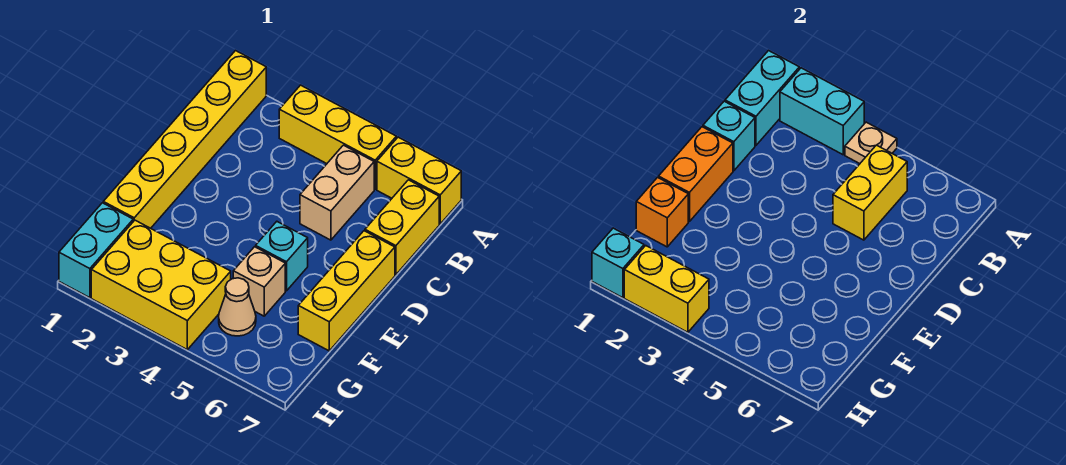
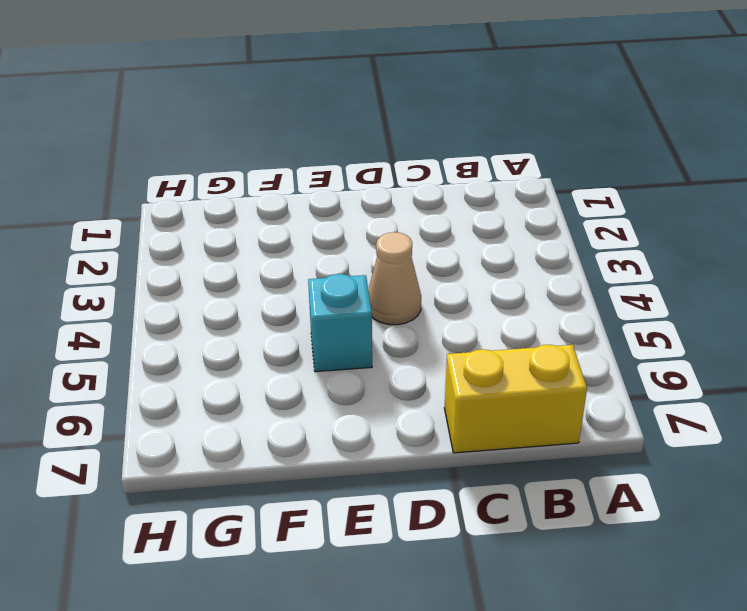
tan 1x1 cone [368,232,421,325] -> tan 1x1 cone moved to [219,278,256,336]
none -> yellow 1x6 brick [103,51,266,228]
none -> yellow 1x3 brick [279,85,396,189]
none -> yellow 1x2 brick [377,137,461,224]

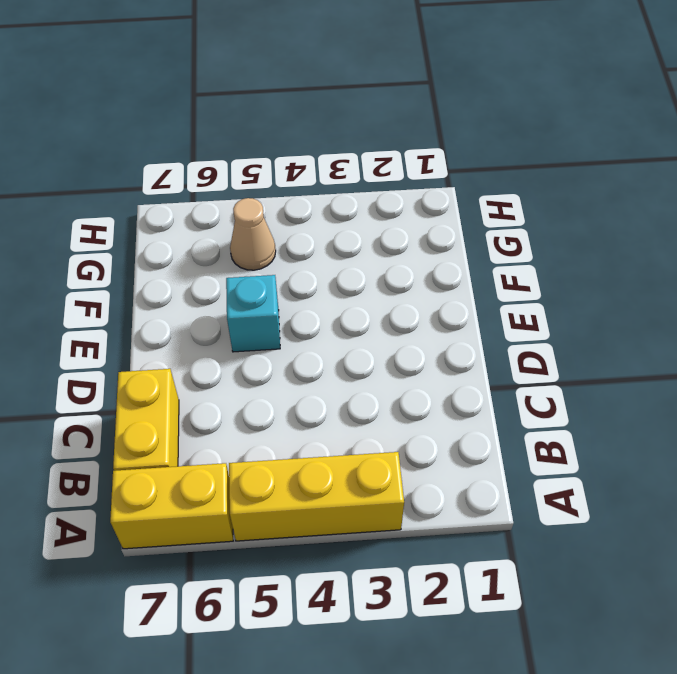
none -> yellow 1x6 brick [103,51,266,228]
none -> tan 1x2 brick [300,145,374,240]
none -> yellow 1x3 brick [298,231,395,351]

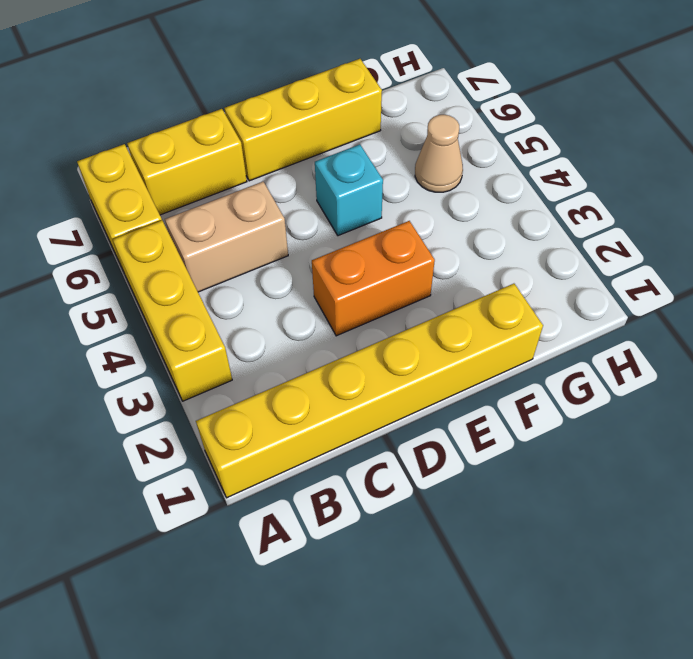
orange 1x2 brick [312,221,435,336] -> orange 1x2 brick moved to [659,127,733,222]
none -> tan 1x1 brick [233,247,285,316]
none -> cyan 1x2 brick [59,203,133,298]
none -> yellow 2x3 brick [91,220,231,350]

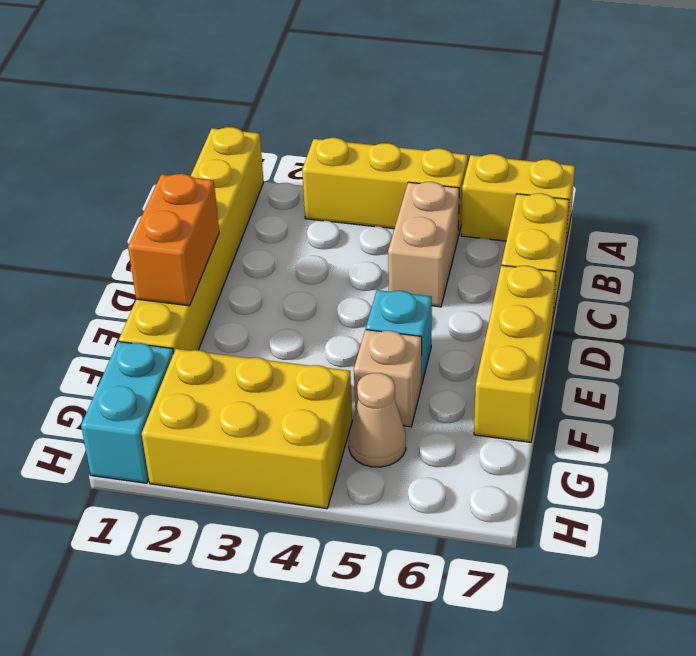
none -> cyan 1x2 brick [725,51,799,145]
none -> cyan 1x2 brick [780,68,864,155]
none -> tan 1x1 plate [845,122,897,164]

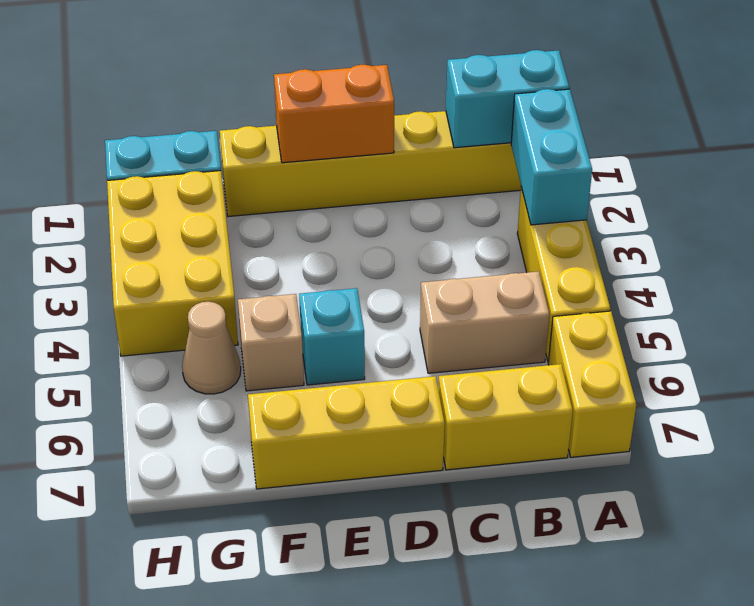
none -> tan 1x1 plate [845,122,897,164]
none -> yellow 1x2 brick [833,145,907,240]
none -> cyan 1x1 brick [703,101,755,171]

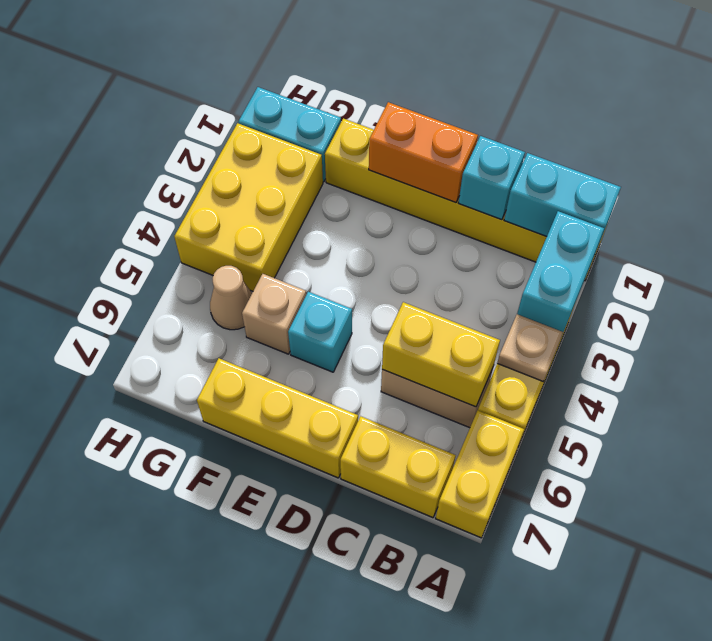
none -> orange 1x1 brick [636,177,688,247]
none -> cyan 1x1 brick [592,228,644,298]
none -> yellow 1x2 brick [624,246,709,332]

